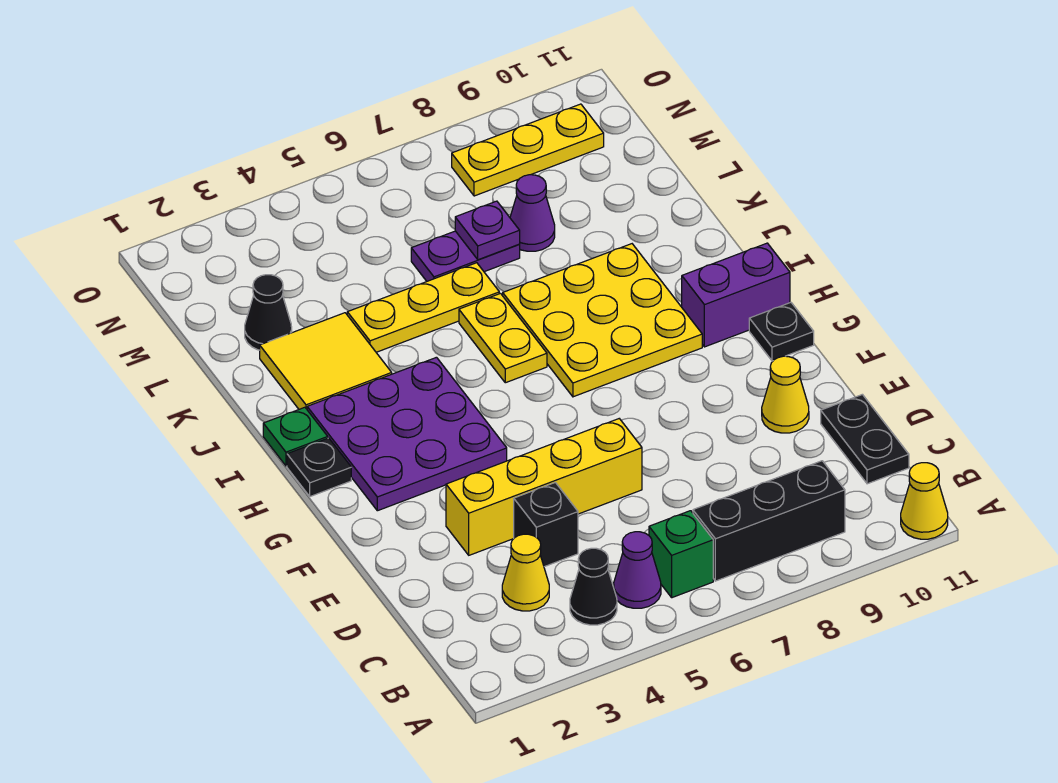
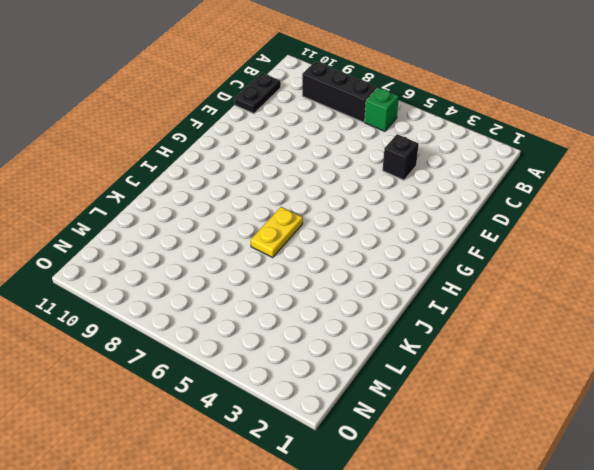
none -> yellow 1x1 cone [901,463,948,539]
none -> black 1x1 cone [570,548,617,625]
none -> purple 1x1 cone [614,532,661,608]

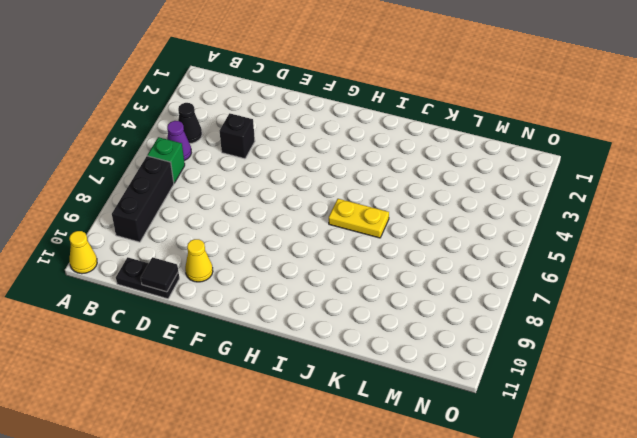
black 1x1 tile [141,257,178,292] -> none
none -> yellow 1x1 cone [502,534,549,611]
none -> yellow 1x4 brick [446,419,642,555]
none -> purple 3x3 plate [307,357,507,511]

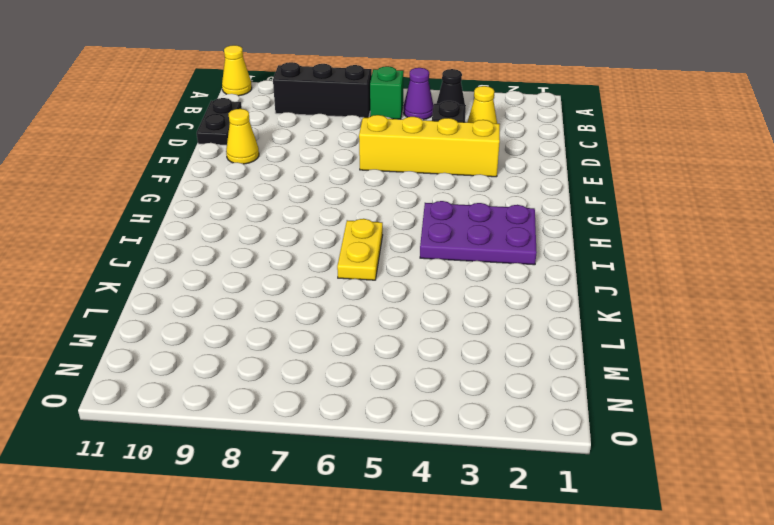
purple 2x3 plate [420,201,537,265] -> purple 3x3 plate [307,357,507,511]
none -> black 1x1 plate [749,303,814,361]
none -> black 1x1 plate [287,438,351,497]
none -> yellow 3x3 plate [503,244,702,397]

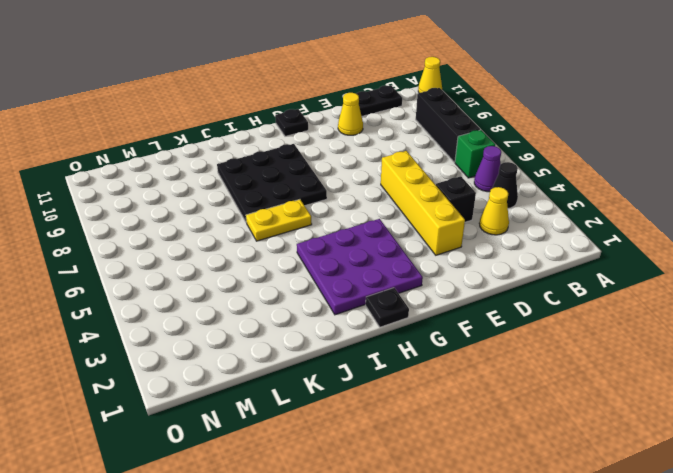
black 3x3 plate [217,144,327,222] -> yellow 3x3 plate [503,244,702,397]
none -> purple 1x2 brick [682,243,790,347]
none -> green 1x1 plate [263,407,328,466]
none -> yellow 2x2 tile [260,313,392,409]

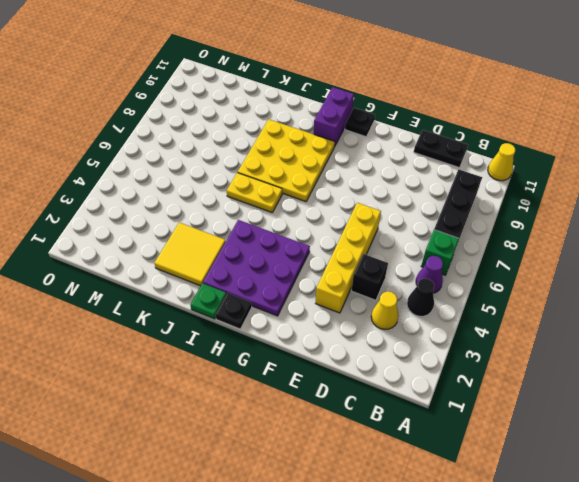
none -> yellow 1x1 cone [762,356,809,433]
none -> yellow 1x3 plate [347,263,499,352]
none -> black 1x1 cone [245,275,292,350]

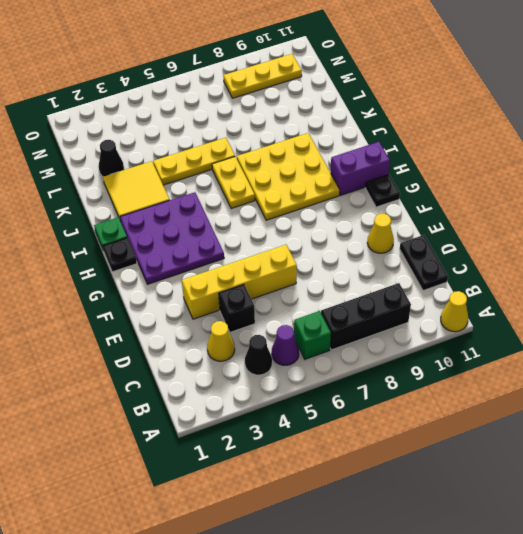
none -> purple 1x2 plate [411,231,520,281]
none -> purple 1x1 cone [510,175,555,251]
none -> purple 1x1 plate [455,201,520,260]

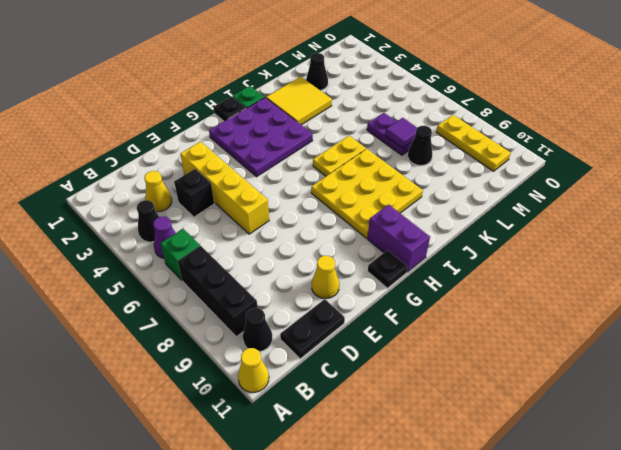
black 1x1 cone [243,308,272,352] -> none
purple 1x1 tile [385,118,417,148] -> purple 1x1 plate [455,201,520,260]
black 1x1 cone [408,126,432,165] -> purple 1x1 cone [510,175,555,251]
none -> yellow 1x3 plate [347,263,499,352]

